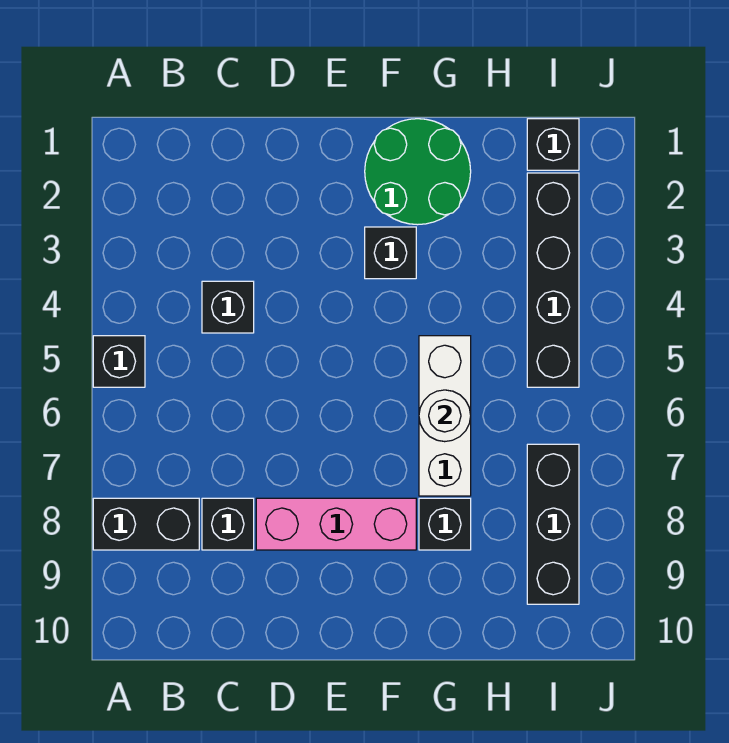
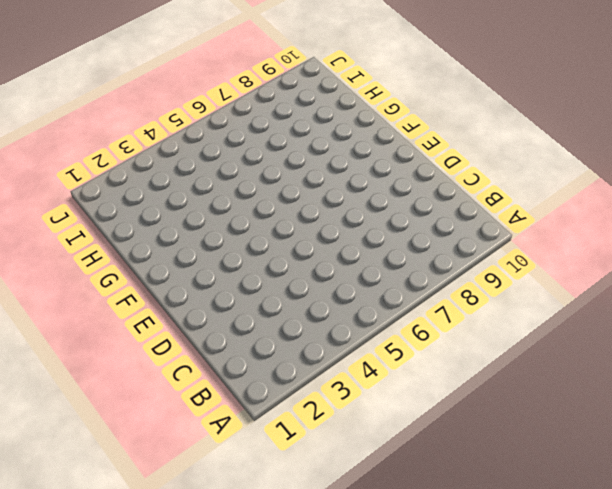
none -> black 1x1 brick [93,336,145,387]
none -> black 1x2 brick [93,498,199,550]
none -> black 1x1 brick [202,281,254,333]

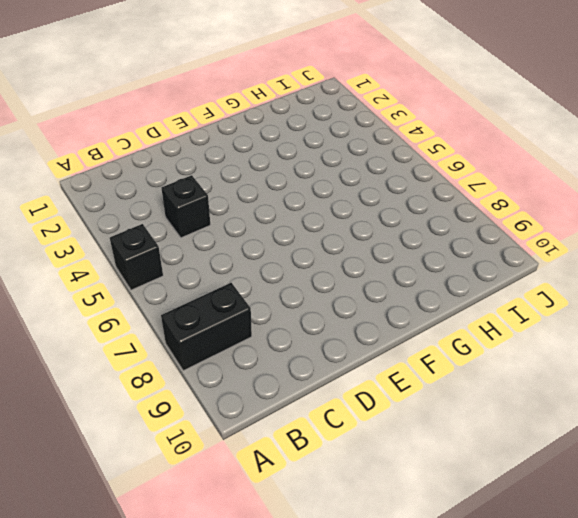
none -> black 1x1 brick [202,498,254,550]
none -> pink 1x3 brick [256,498,416,550]
none -> green 2x2 round brick [365,119,471,225]

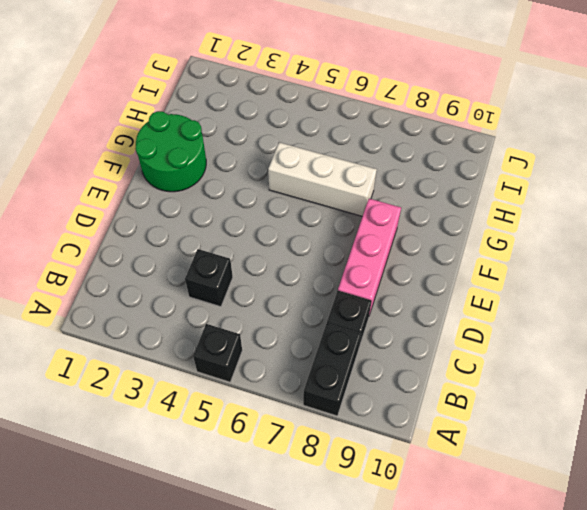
none -> black 1x1 brick [365,227,416,279]
none -> black 1x1 brick [419,498,471,550]
none -> black 1x1 brick [527,119,579,170]

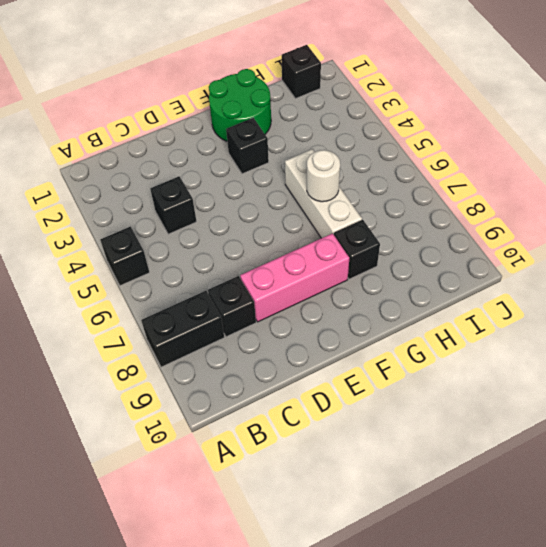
none -> black 1x4 brick [527,173,579,387]
none -> black 1x3 brick [527,444,579,604]

